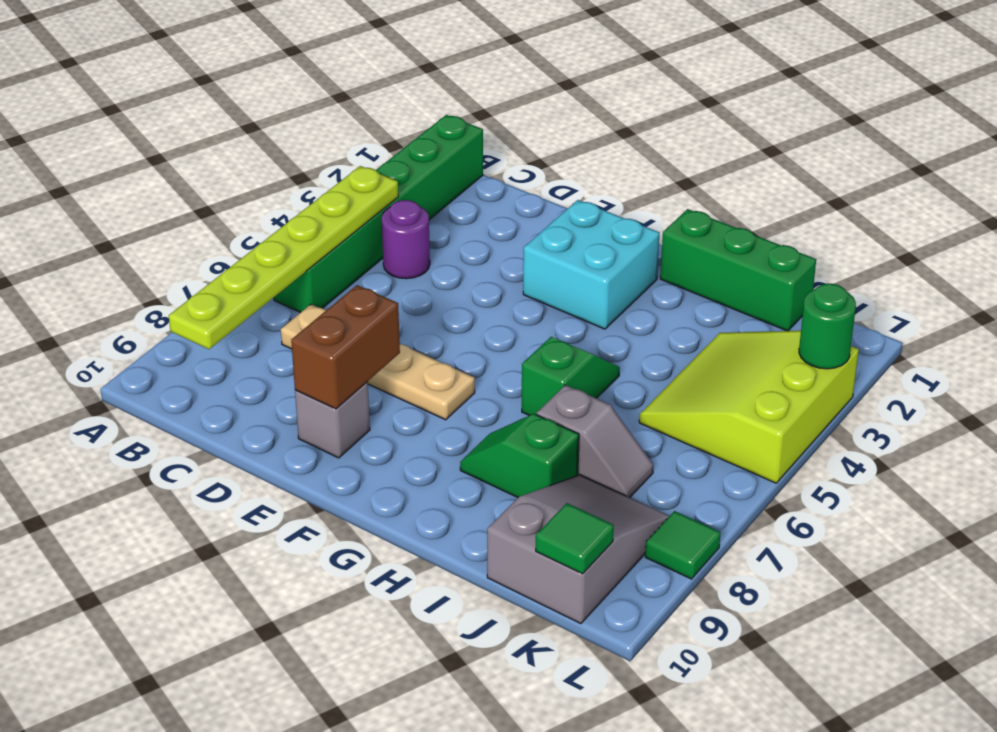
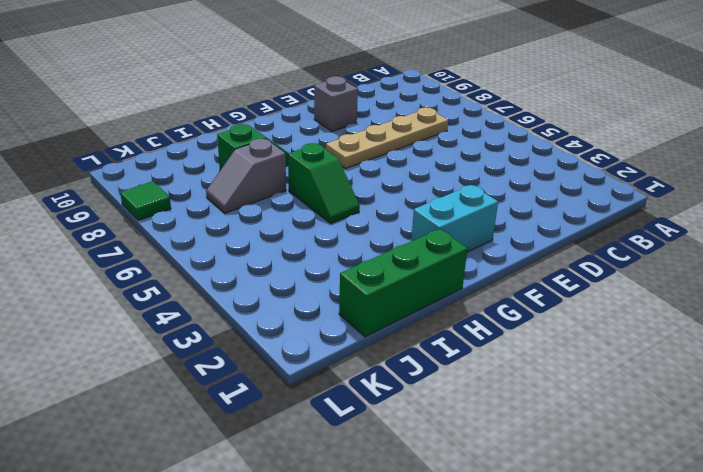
cyan 1x2 brick [411,185,498,252] -> cyan 2x2 brick [523,200,660,329]
none -> green 1x6 brick [274,115,483,313]
none -> purple 1x1 round brick [382,200,430,279]
none -> lime 3x3 slope [639,331,859,483]

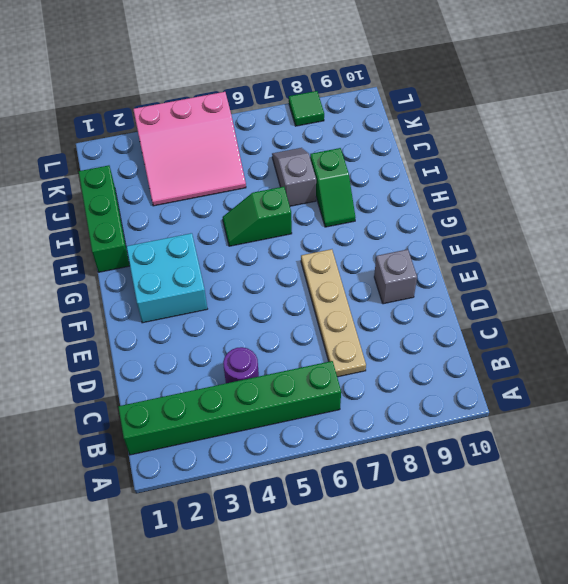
pink 3x3 slope [133,92,246,206] -> lime 3x3 slope [639,331,859,483]
none -> grey 2x3 slope [487,475,669,624]
none -> lime 1x6 plate [169,166,398,349]
none -> brown 1x2 brick [291,285,400,409]

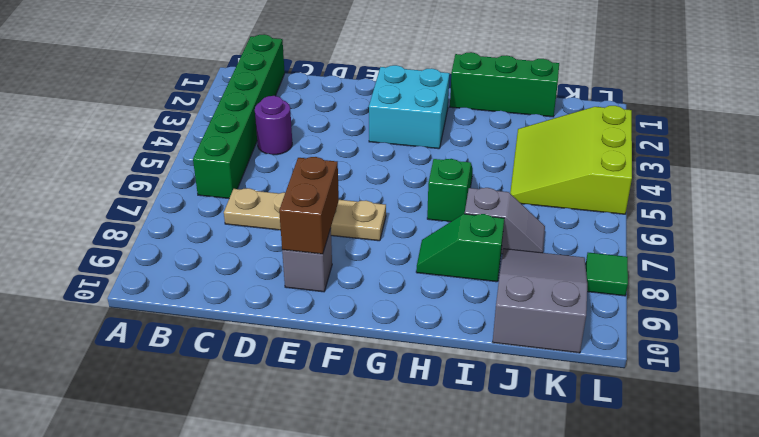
none -> lime 1x6 plate [169,166,398,349]
none -> green 1x1 tile [536,503,614,574]
none -> green 1x1 round brick [799,284,856,369]

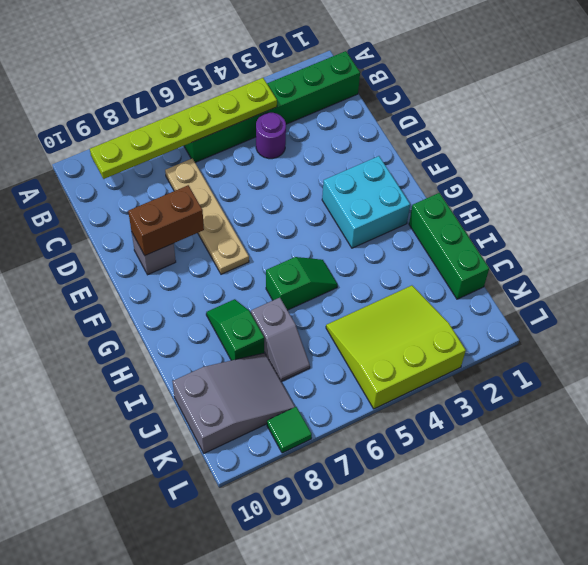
none -> green 1x1 tile [536,503,614,574]
none -> green 1x1 round brick [799,284,856,369]

